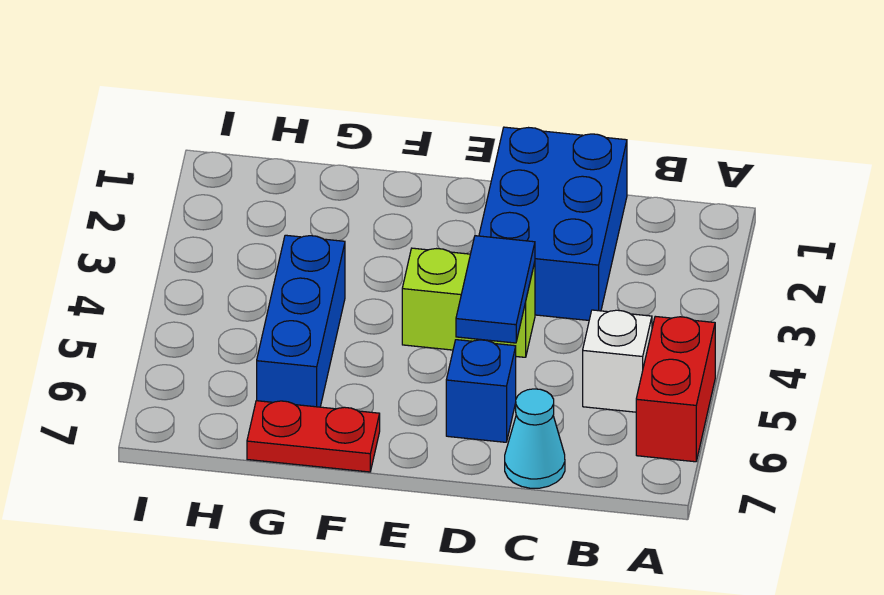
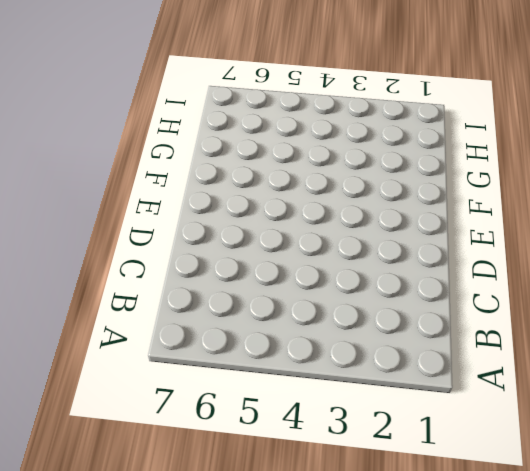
none -> red 1x2 brick [636,316,715,462]
none -> white 1x1 brick [583,310,652,412]

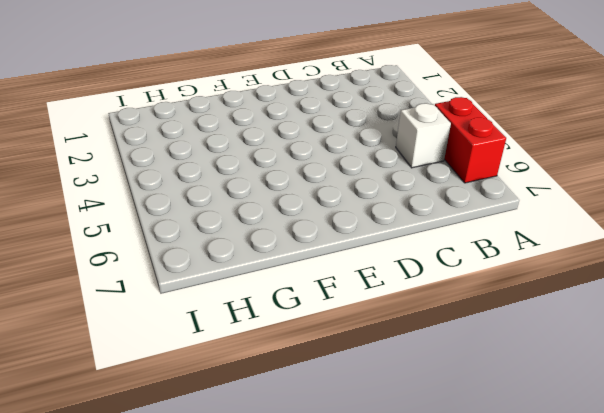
none -> blue 2x3 brick [479,127,627,320]
none -> cyan 1x1 cone [505,389,565,488]

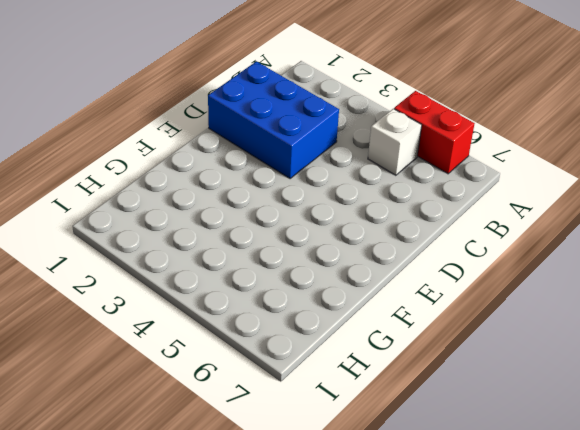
none -> cyan 1x1 cone [505,389,565,488]
none -> lime 1x2 brick [402,248,535,357]

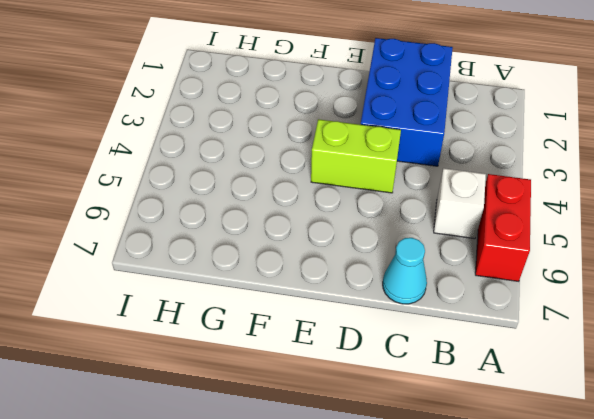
none -> blue 1x1 brick [446,340,516,442]
none -> red 1x2 plate [247,401,380,472]

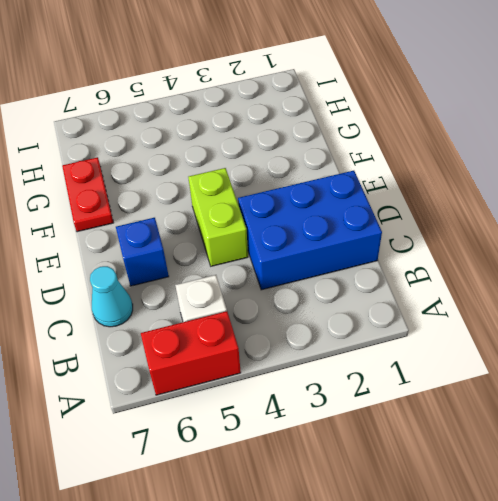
none -> blue 1x3 brick [257,235,345,407]
none -> blue 1x2 tile [456,236,535,343]

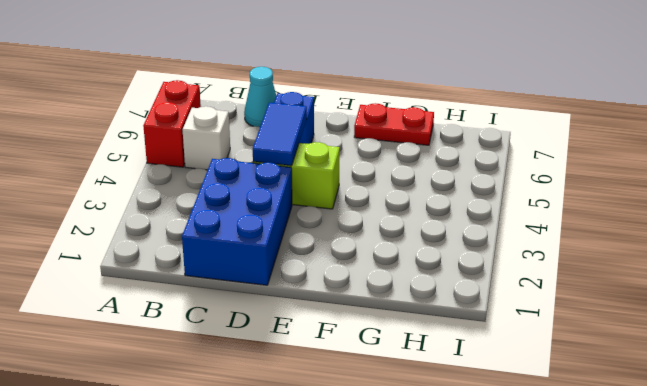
none -> blue 1x3 brick [257,235,345,407]

